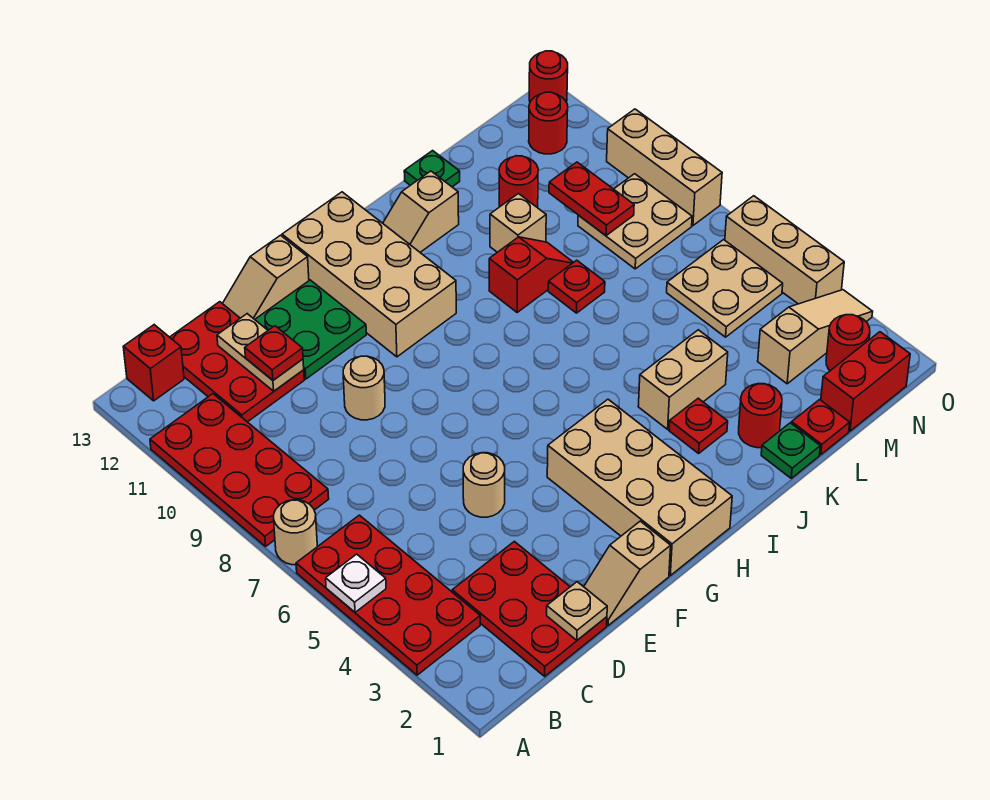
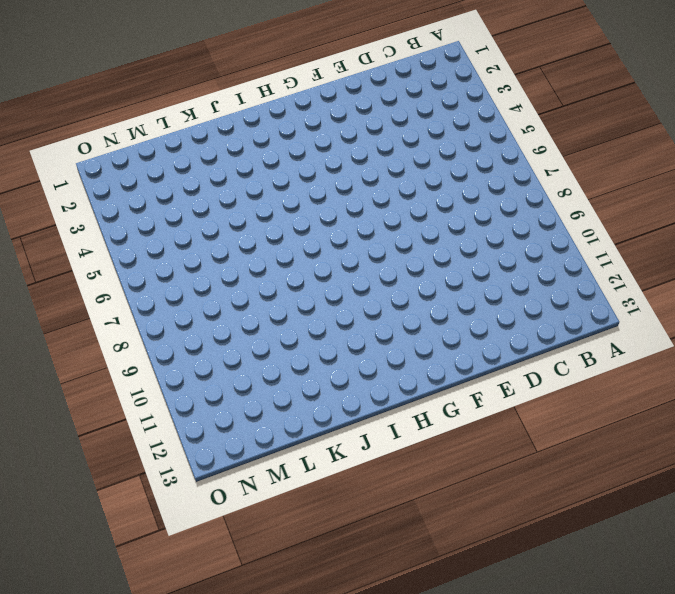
none -> red 2x4 plate [296,515,480,675]
none -> tan 1x1 round brick [274,500,317,565]
none -> red 2x4 plate [150,394,329,546]
none -> red 1x1 brick [123,325,184,401]

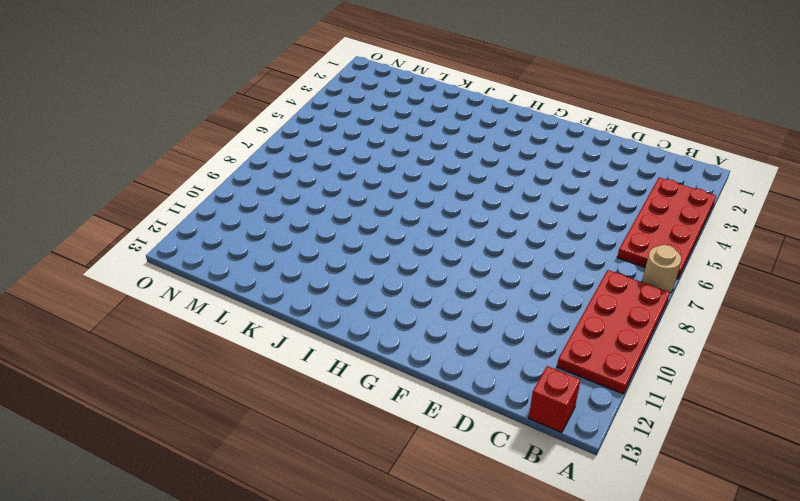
none -> red 2x3 plate [452,541,607,676]
none -> red 2x3 plate [170,302,304,422]
none -> tan 1x2 slope [584,521,671,626]
none -> tan 1x1 round brick [463,453,505,517]

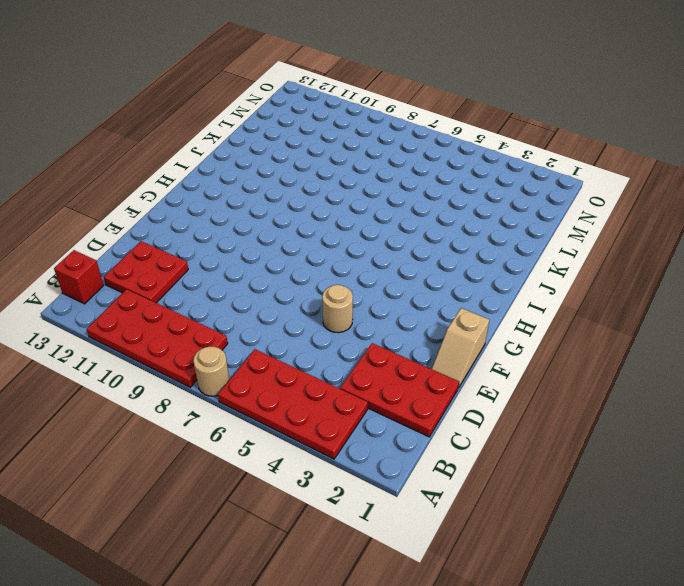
red 2x2 plate [104,241,188,303] -> red 2x3 plate [170,302,304,422]
none -> tan 1x1 round brick [343,356,385,420]
none -> green 2x2 plate [255,280,366,379]
none -> tan 1x2 slope [223,235,309,319]
none -> tan 2x4 brick [547,399,732,575]

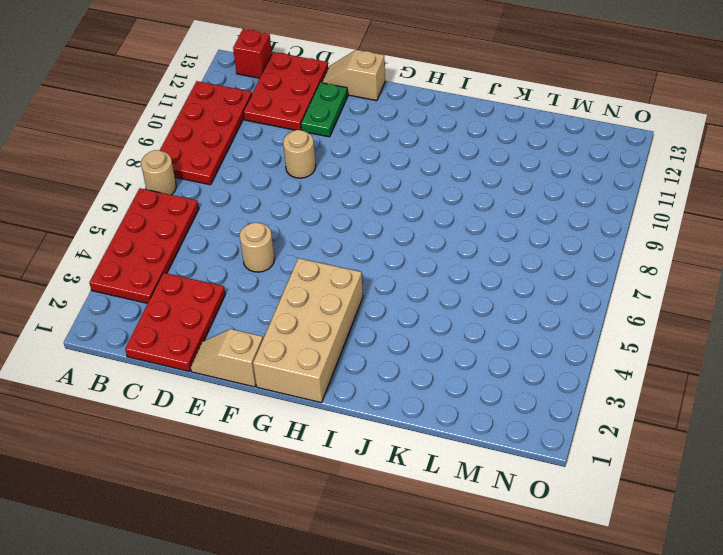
green 1x2 plate [301,83,348,137] -> green 2x2 plate [255,280,366,379]
none -> tan 2x4 brick [282,192,456,357]
none -> tan 1x2 slope [383,171,459,252]
none -> red 1x1 plate [669,398,728,453]
none -> tan 1x2 brick [638,330,728,429]

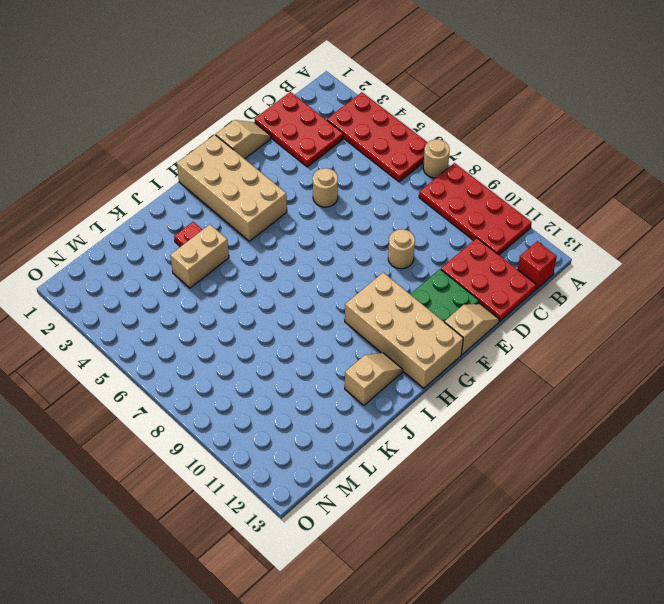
none -> red 1x2 slope [489,237,573,312]
none -> green 1x1 plate [761,423,820,478]
none -> red 1x1 round brick [739,384,782,448]
none -> red 1x1 plate [548,260,605,313]

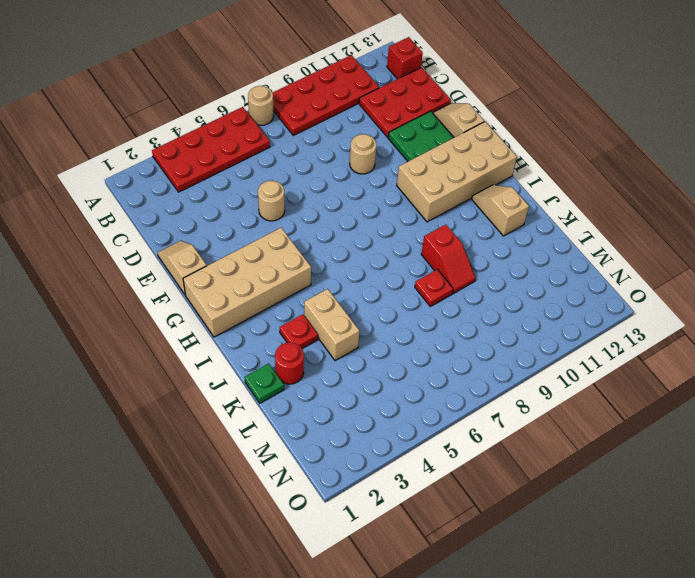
none -> red 2x3 plate [452,541,607,676]
none -> tan 1x1 brick [490,194,546,252]
none -> green 1x1 plate [404,151,460,187]
none -> red 1x1 plate [792,400,850,455]

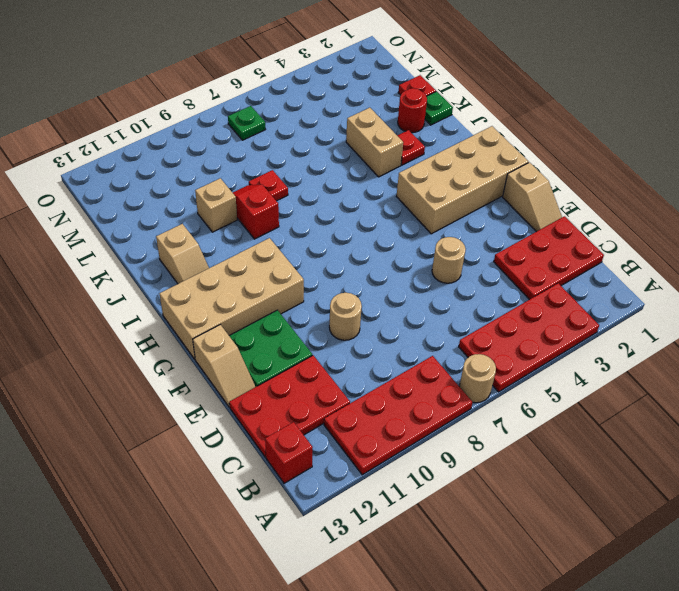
green 1x1 plate [228,106,265,140] -> green 1x1 plate moved to [404,151,460,187]
none -> red 1x1 round brick [499,156,538,207]
none -> red 1x2 brick [821,332,910,431]
none -> tan 1x3 slope [758,290,873,384]
none -> tan 2x2 plate [667,240,783,337]

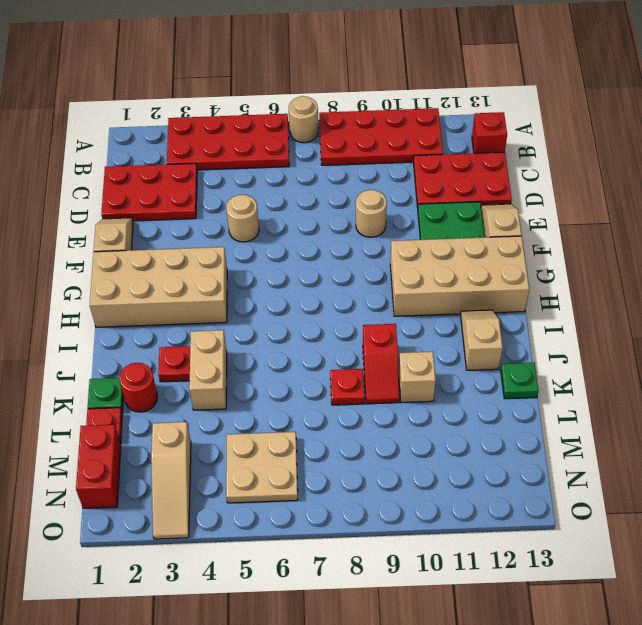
none -> red 1x1 round brick [499,156,538,207]
none -> tan 2x2 plate [578,174,692,269]
none -> red 1x1 round brick [826,315,870,371]
none -> red 1x1 round brick [529,92,568,154]

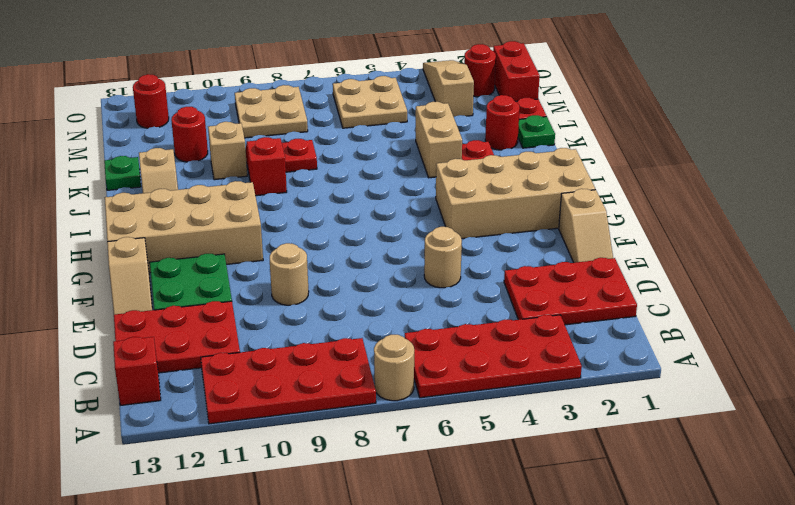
none -> tan 1x3 brick [725,196,844,304]
none -> tan 1x3 brick [607,109,722,226]
none -> red 1x1 round brick [529,51,568,102]
none -> white 1x1 plate [326,554,386,612]

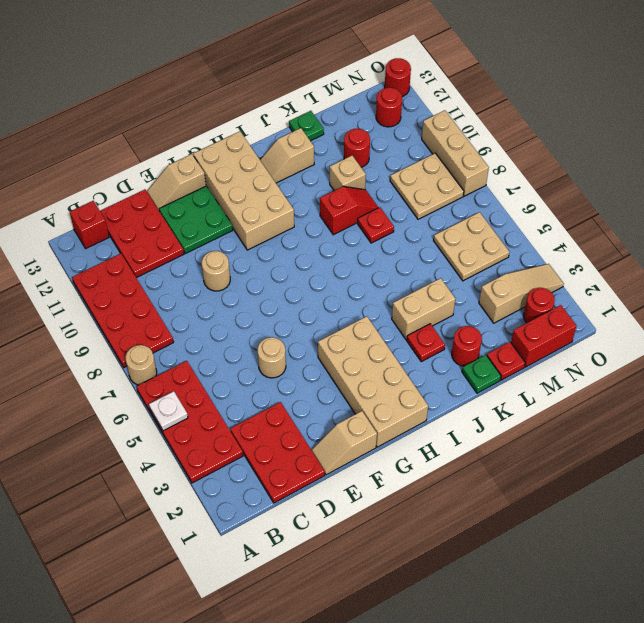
none -> tan 1x3 brick [725,196,844,304]
none -> tan 1x1 plate [547,582,607,640]
none -> tan 1x2 plate [217,314,304,391]
none -> red 1x2 plate [549,162,634,236]

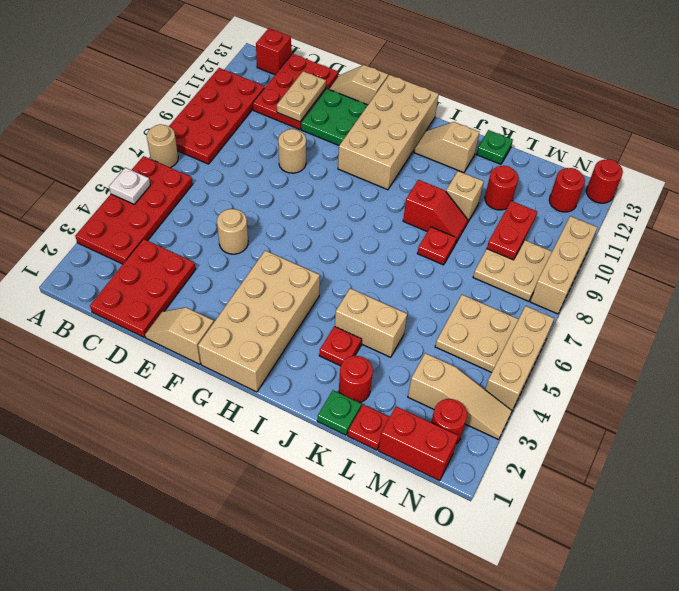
none -> tan 1x1 plate [547,582,607,640]
none -> red 1x1 plate [245,326,303,380]

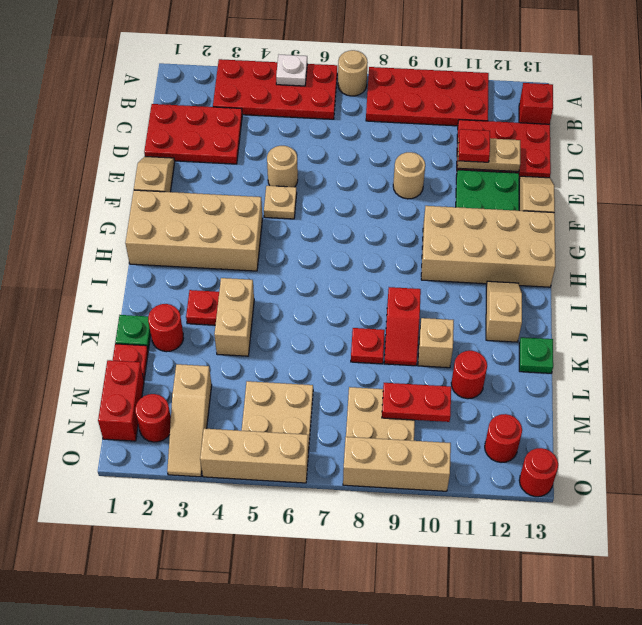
tan 1x1 plate [264,186,297,219] -> tan 1x1 plate moved to [547,582,607,640]

